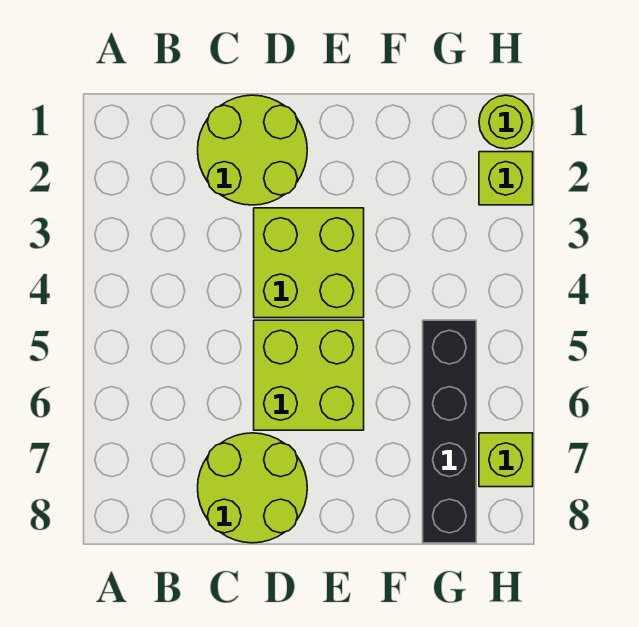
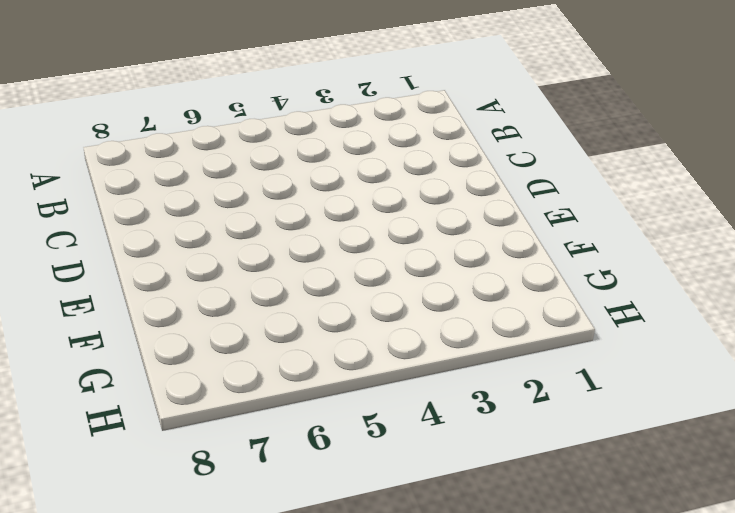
none -> lime 2x2 round brick [198,95,307,205]
none -> lime 2x2 round brick [198,433,307,543]

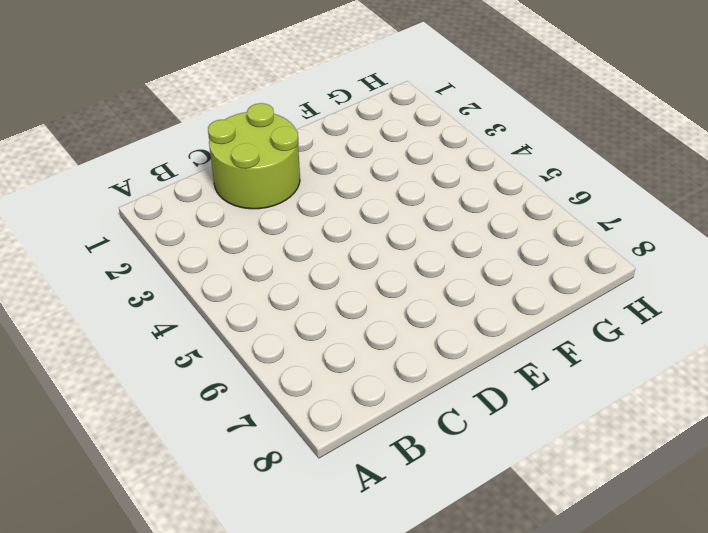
none -> lime 2x2 round brick [198,433,307,543]
none -> lime 2x2 brick [254,208,364,318]

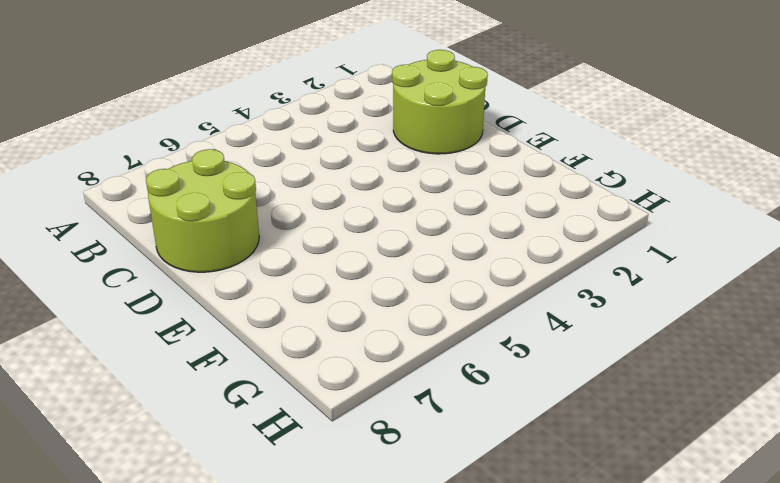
none -> lime 2x2 brick [254,208,364,318]
none -> lime 2x2 brick [254,320,364,430]

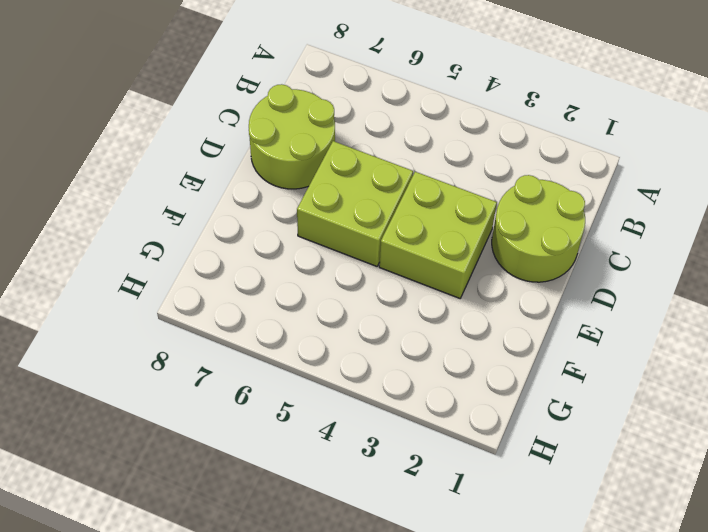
none -> black 1x4 brick [423,320,476,543]
none -> lime 1x1 round brick [479,95,532,149]

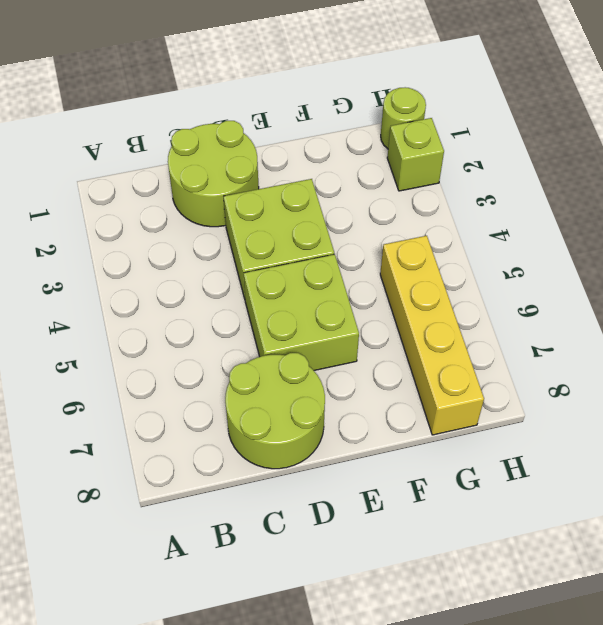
yellow 1x4 brick [380,236,484,435] -> black 1x4 brick [423,320,476,543]
none -> lime 1x1 brick [479,433,533,487]

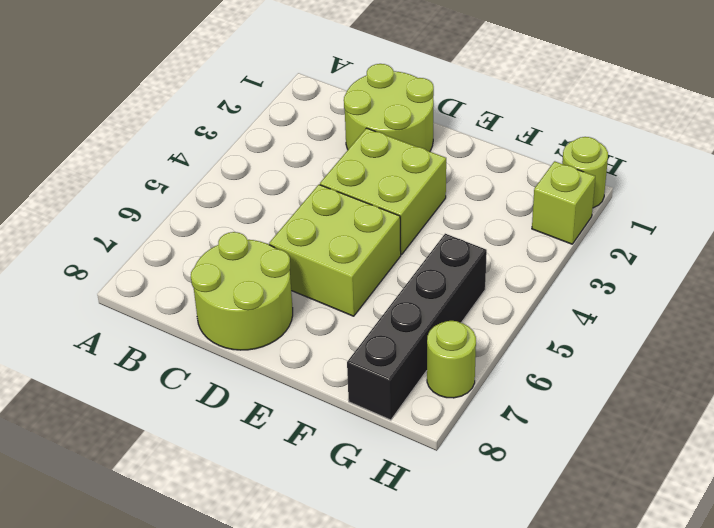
lime 1x1 round brick [427,321,476,398] -> lime 1x1 brick [479,433,533,487]

